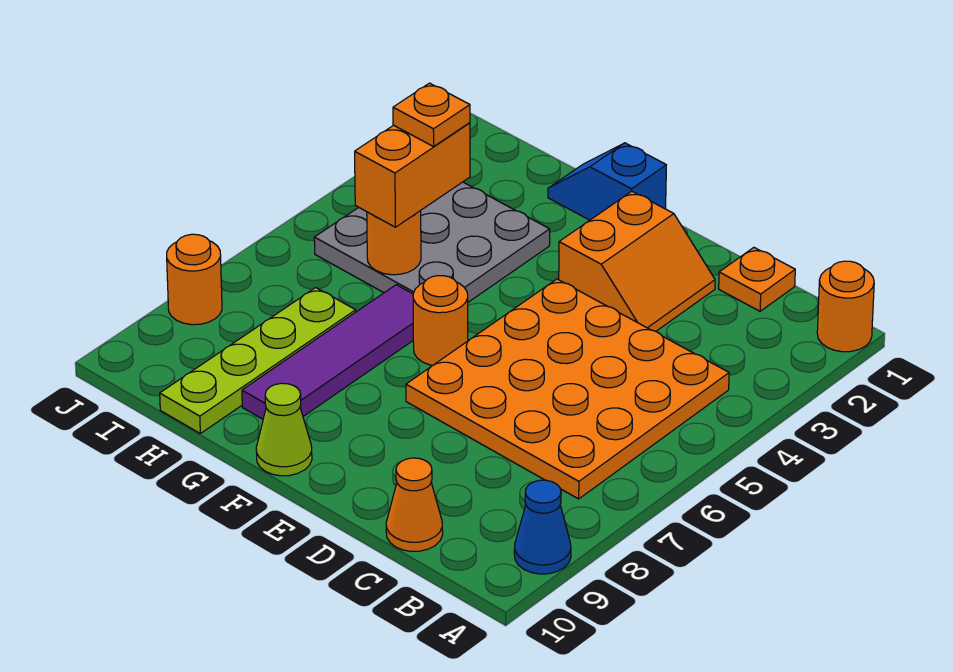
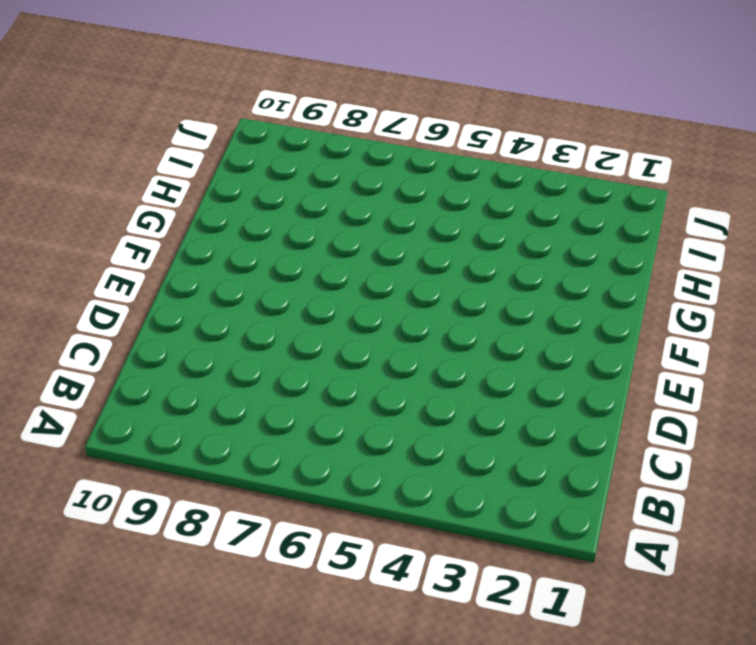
none -> orange 1x1 round brick [817,261,874,352]
none -> blue 1x1 cone [514,480,571,574]
none -> orange 4x4 plate [406,279,729,499]

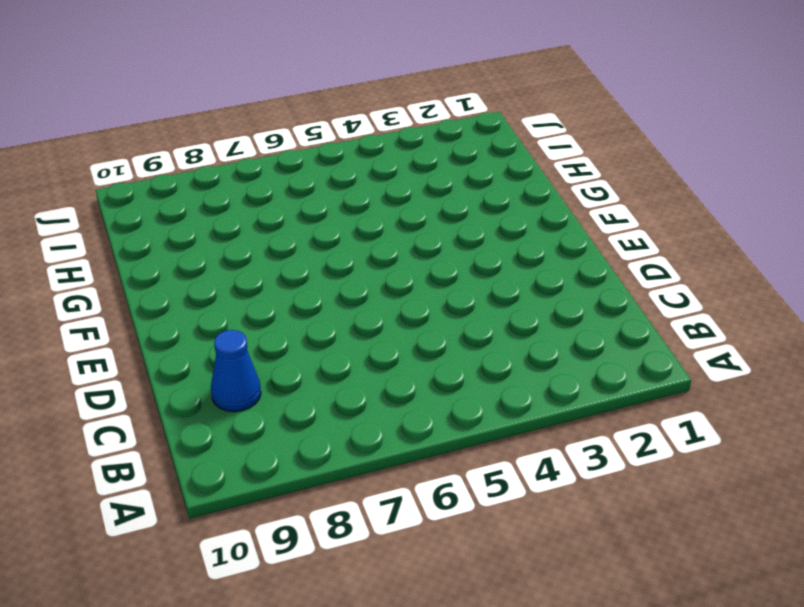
blue 1x1 cone [211,330,261,412] -> blue 1x1 cone moved to [514,480,571,574]
none -> orange 1x1 round brick [817,261,874,352]
none -> orange 4x4 plate [406,279,729,499]
none -> orange 1x1 plate [719,248,795,311]

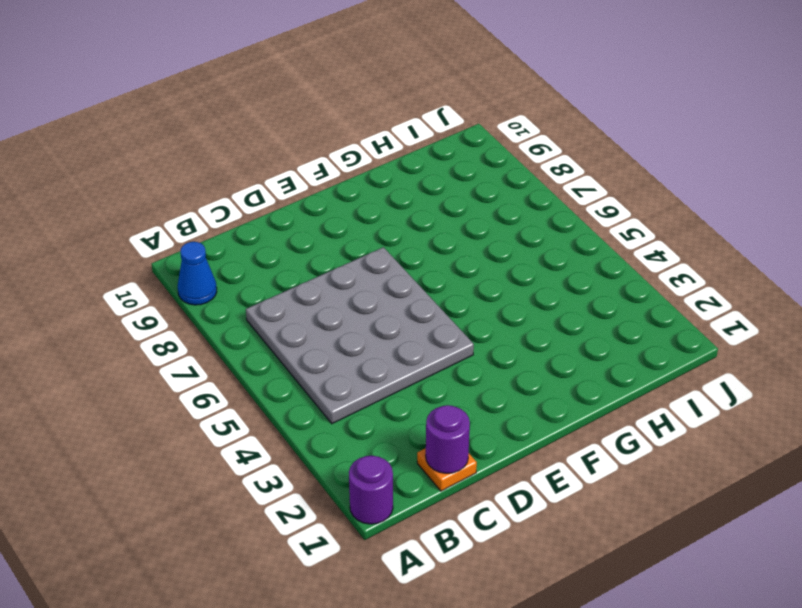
purple 1x1 round brick [349,456,393,524] -> orange 1x1 round brick [817,261,874,352]
grey 4x4 plate [246,247,474,424] -> orange 4x4 plate [406,279,729,499]
purple 1x1 round brick [426,405,470,473] -> none
none -> orange 1x1 cone [386,458,443,552]
none -> orange 2x2 slope [559,191,715,331]
none -> blue 1x2 slope [548,143,666,220]

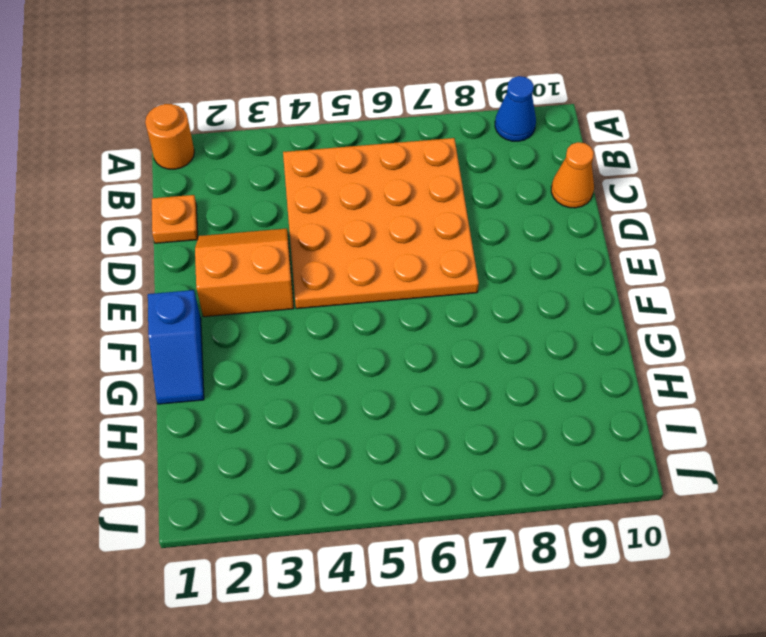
none -> orange 1x1 round brick [413,276,468,365]
none -> lime 1x1 cone [256,383,312,476]
none -> grey 3x3 plate [314,182,550,302]

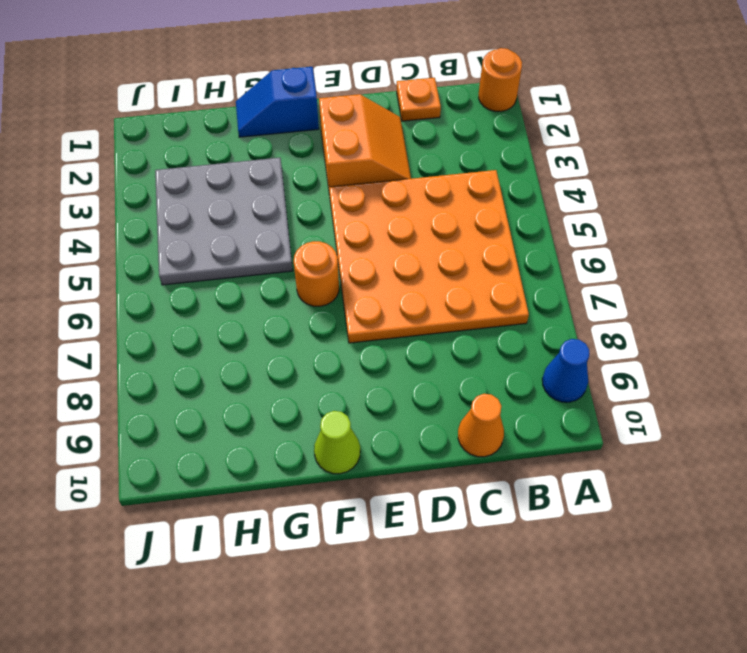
none -> purple 1x4 tile [242,285,413,419]
none -> lime 1x4 plate [160,288,356,433]
none -> orange 1x1 round brick [167,234,222,325]

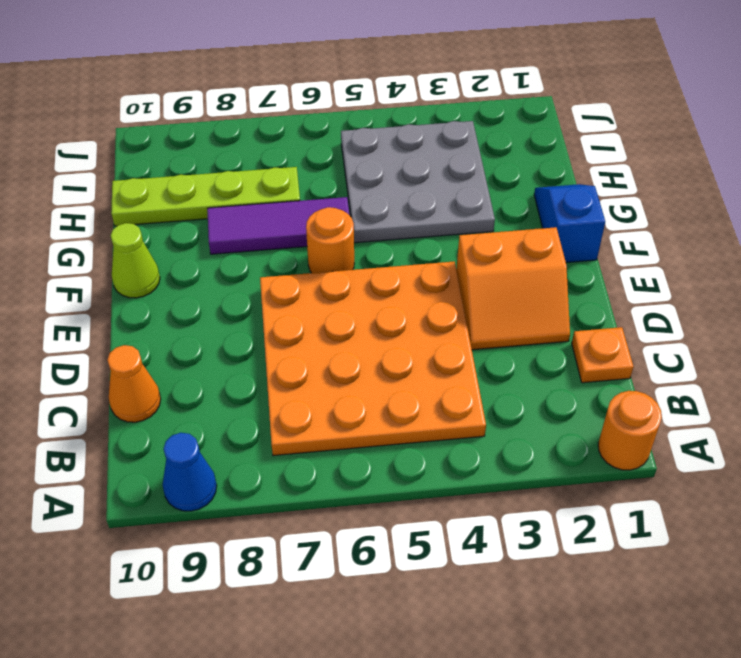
purple 1x3 tile [207,197,350,254] -> purple 1x4 tile [242,285,413,419]
none -> orange 1x1 round brick [167,234,222,325]
none -> orange 1x1 round brick [367,211,421,275]
none -> orange 1x2 brick [355,123,470,227]

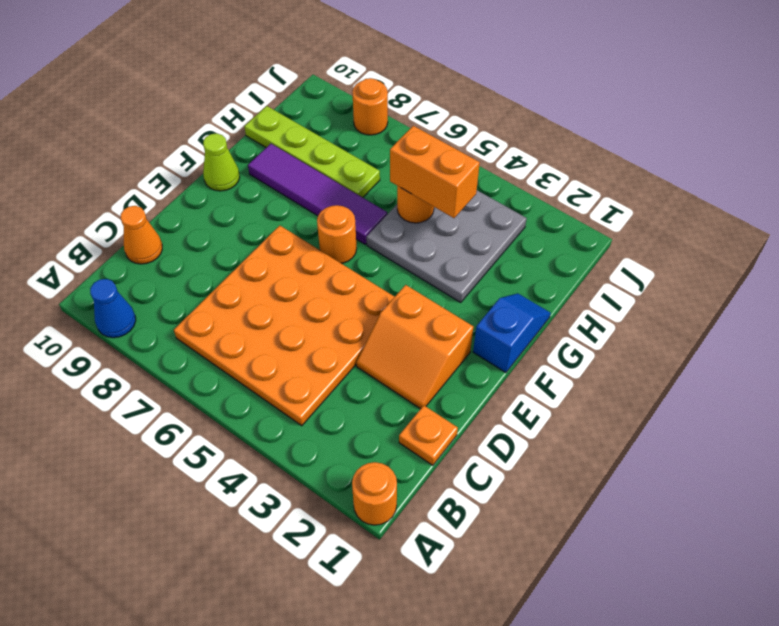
none -> orange 1x1 plate [393,83,470,147]

